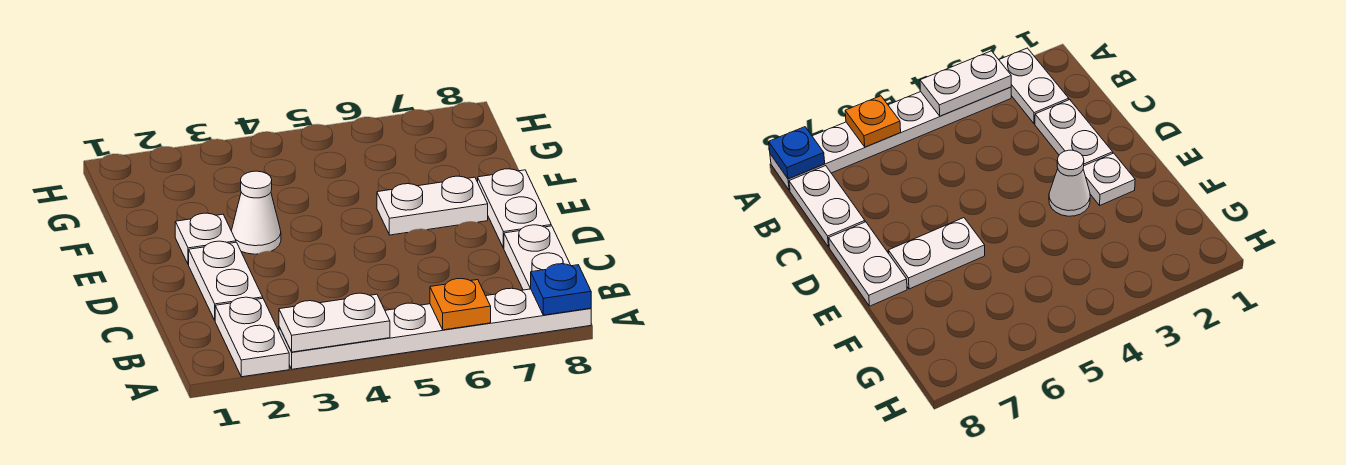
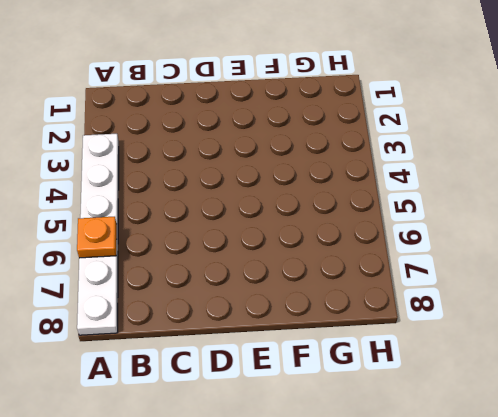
none -> white 1x2 plate [215,297,289,377]
none -> white 1x2 plate [504,225,571,290]

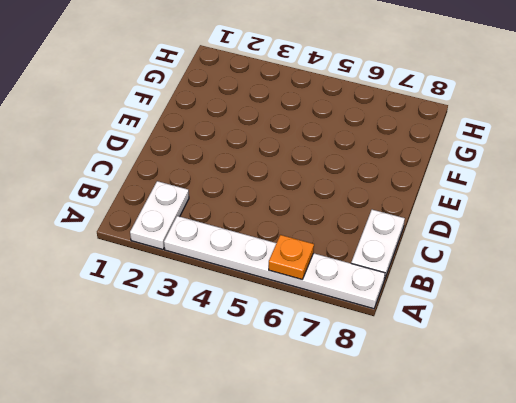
none -> white 1x2 plate [189,241,263,320]
none -> white 1x2 plate [478,169,551,248]

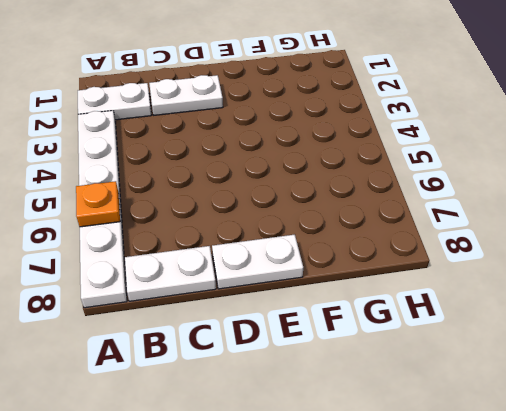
none -> white 1x1 plate [175,213,236,265]
none -> white 1x1 cone [232,171,281,254]

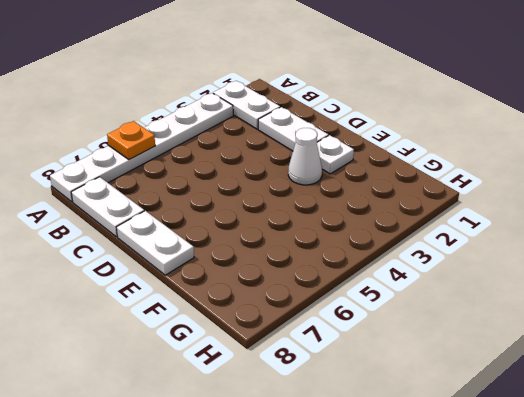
none -> white 1x2 plate [377,176,488,235]
none -> white 1x2 plate [279,293,390,352]

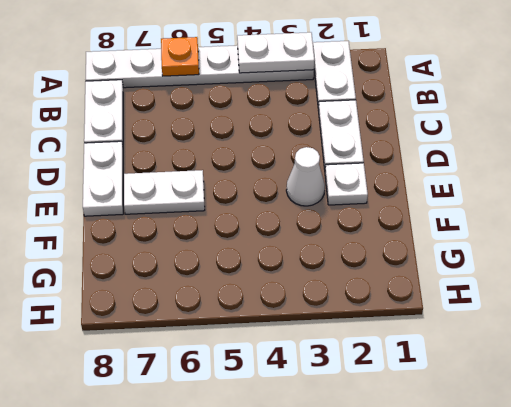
none -> blue 1x1 plate [531,264,591,315]

